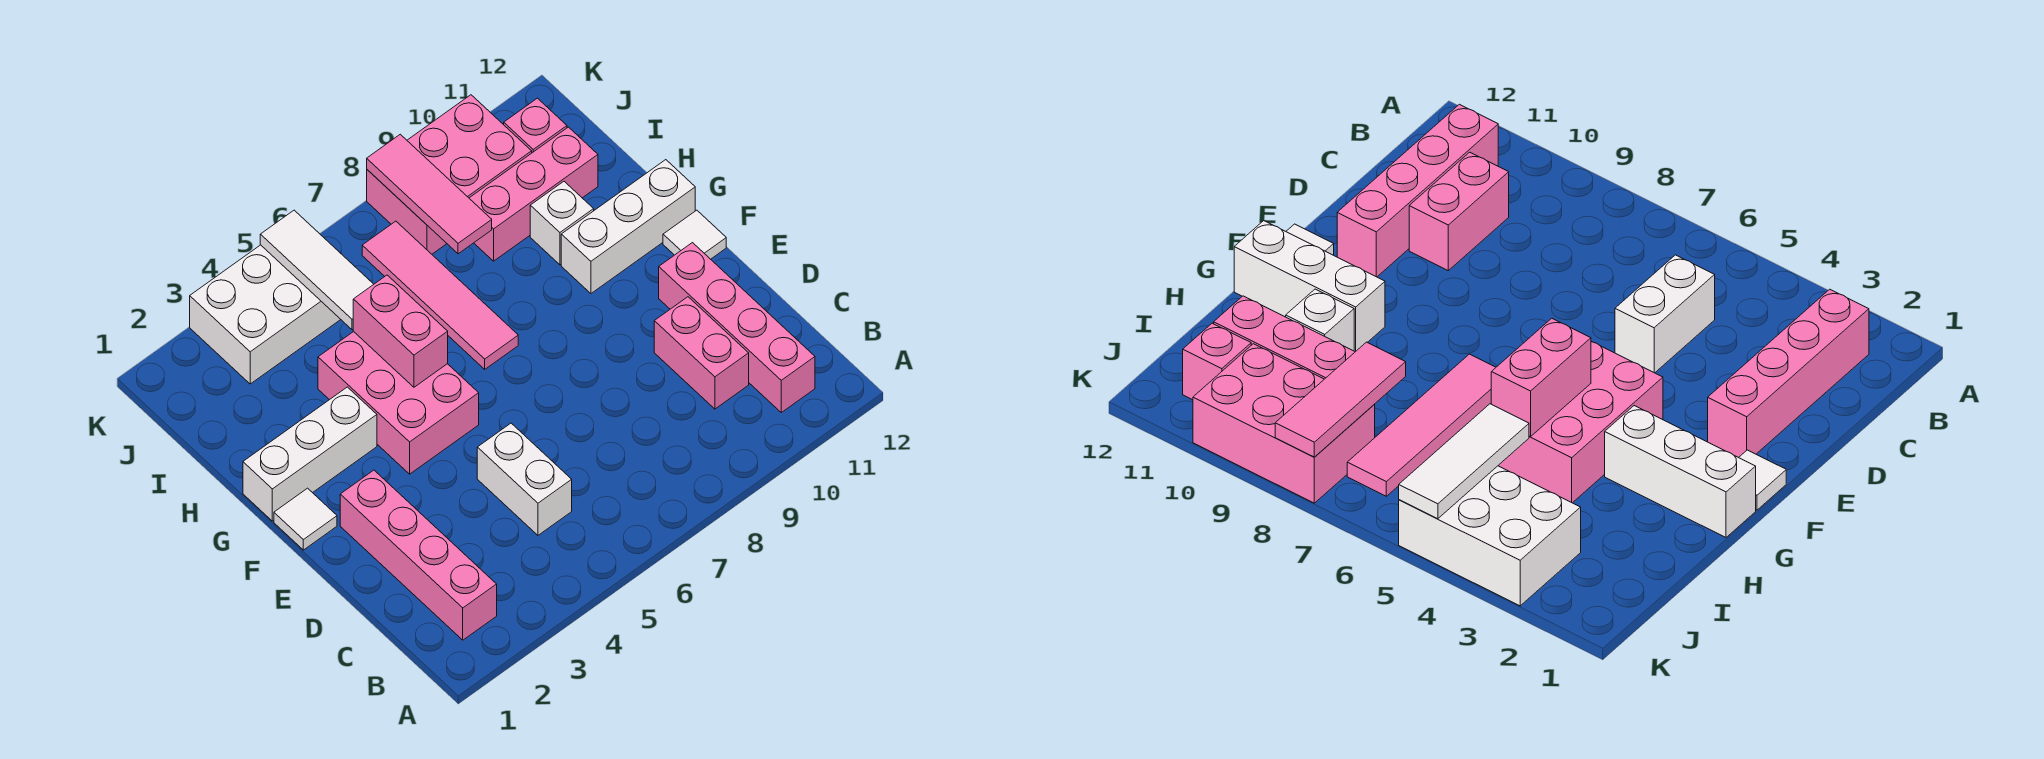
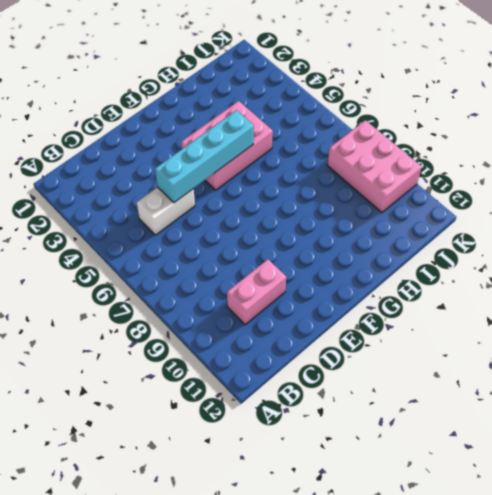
cyan 1x4 brick [155,110,254,203] -> pink 1x2 brick [353,275,448,387]
none -> pink 1x4 brick [340,470,497,640]
none -> pink 1x4 brick [659,243,815,412]
none -> white 1x1 tile [274,488,337,550]

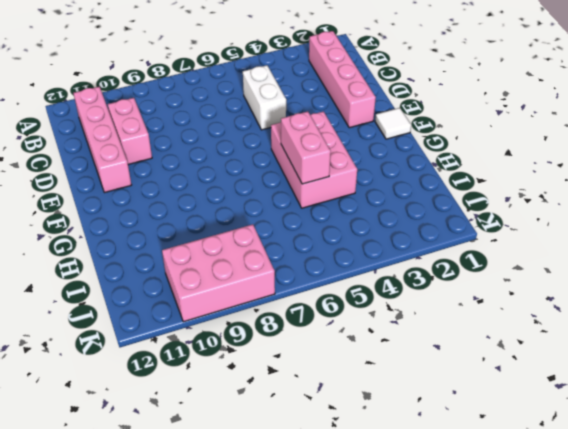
none -> white 1x1 tile [663,210,726,259]
none -> white 1x3 brick [243,387,377,521]
none -> pink 1x4 tile [362,221,518,369]

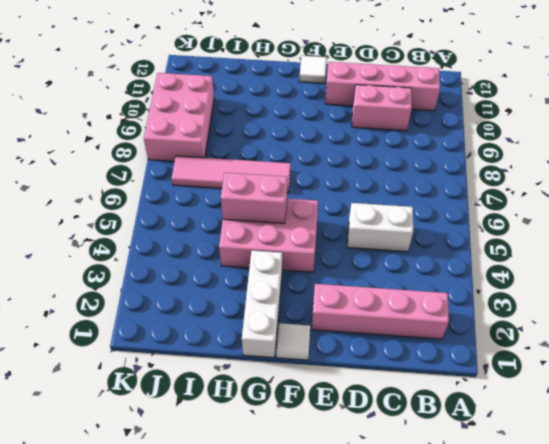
none -> white 1x3 brick [561,160,695,293]
none -> white 1x1 brick [530,182,594,265]
none -> pink 1x3 brick [469,127,598,261]

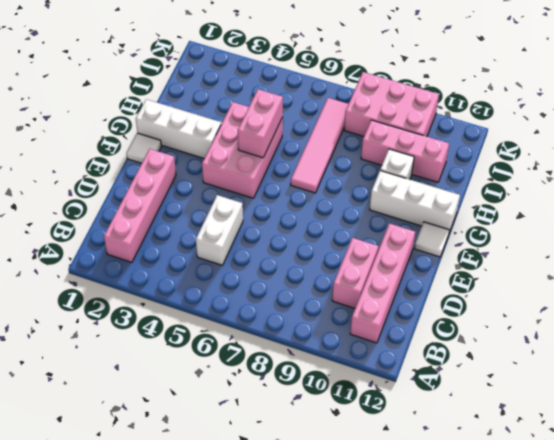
none -> white 2x3 brick [190,245,341,384]
none -> pink 1x1 brick [504,98,567,153]
none -> white 1x3 tile [260,210,374,330]

